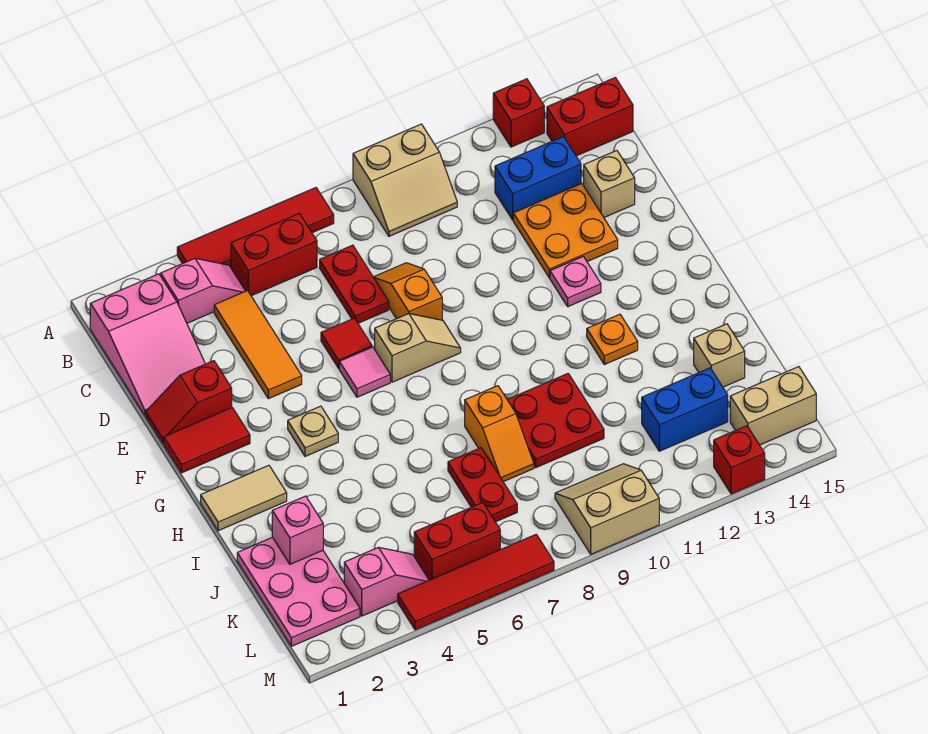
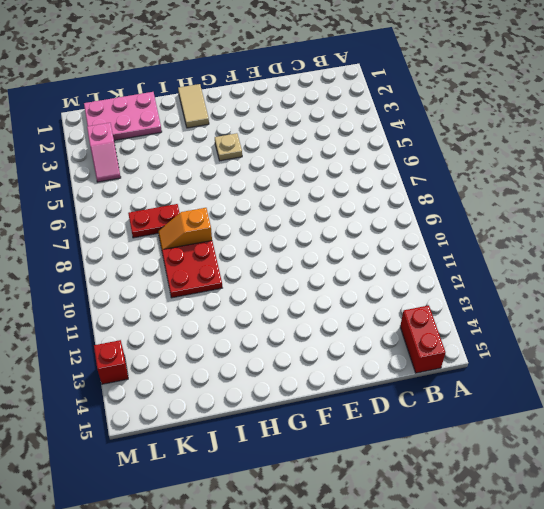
none -> red 1x4 tile [177,188,334,267]
none -> tan 2x2 slope [353,124,457,236]
none -> red 1x1 brick [493,79,544,147]
none -> pink 2x3 slope [90,274,205,415]

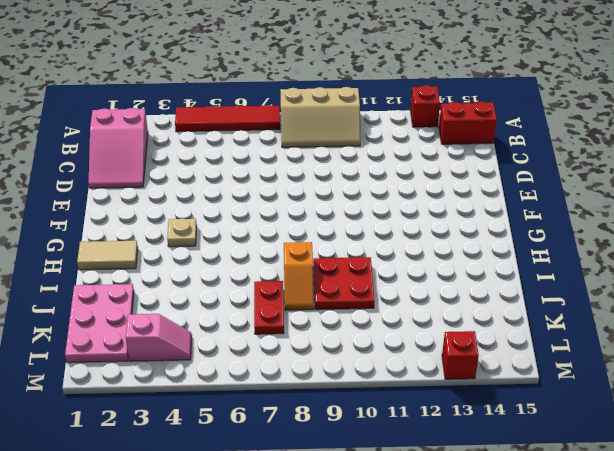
tan 2x3 slope [280,87,361,147] -> tan 2x2 slope [353,124,457,236]
none -> pink 1x2 slope [161,258,245,323]
none -> red 1x2 brick [231,214,317,296]
none -> orange 1x3 tile [214,291,302,399]
none -> red 1x2 plate [320,245,389,323]

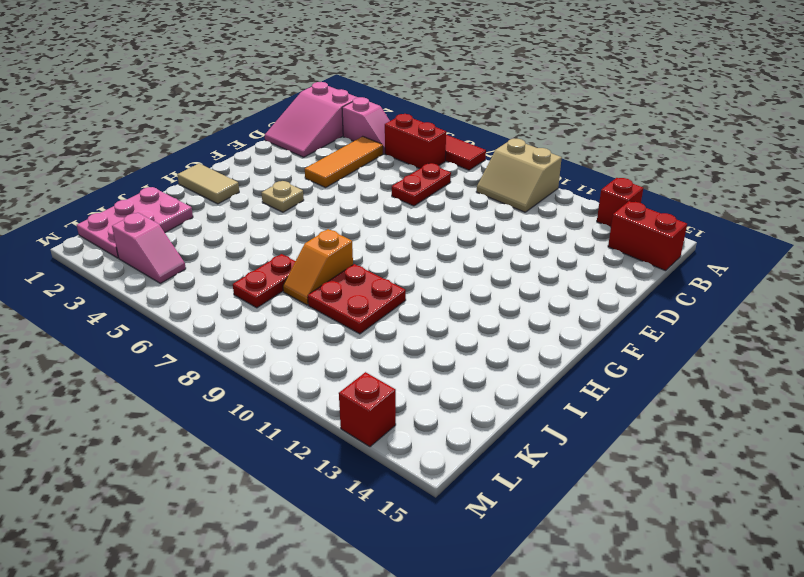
none -> blue 1x2 brick [495,137,581,220]
none -> orange 1x2 slope [374,263,442,320]
none -> orange 2x2 plate [513,184,618,278]
none -> tan 1x1 brick [584,151,635,217]

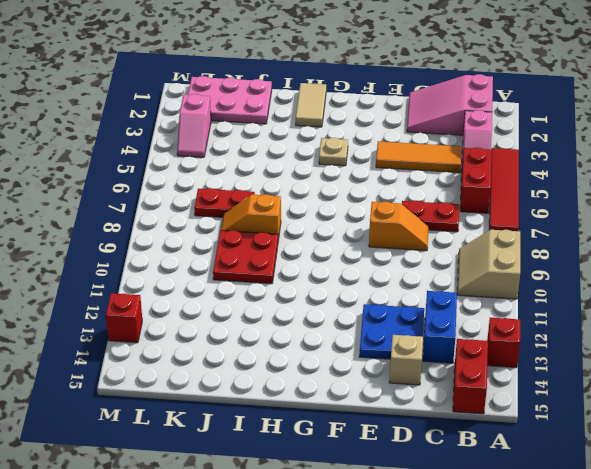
blue 2x2 plate [359,304,424,359] -> orange 2x2 plate [513,184,618,278]
none -> red 1x2 slope [146,361,232,444]
none -> red 1x1 tile [321,318,372,368]
none -> red 1x2 tile [164,408,250,473]
none -> pink 1x1 tile [339,347,390,397]

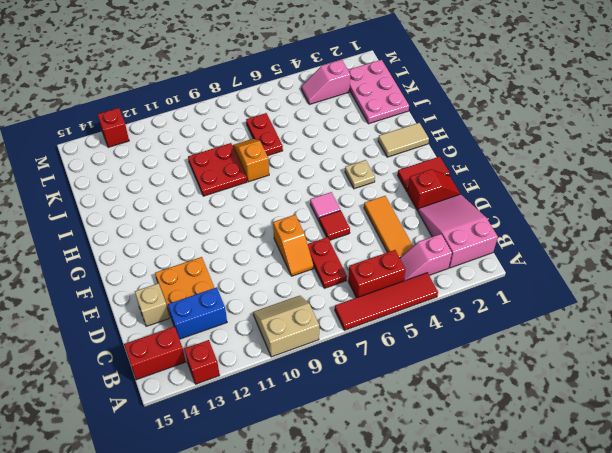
none -> tan 1x2 slope [375,314,461,382]
none -> pink 1x1 plate [550,256,601,307]
none -> orange 1x1 plate [587,314,638,364]
none -> tan 1x1 brick [694,324,745,387]

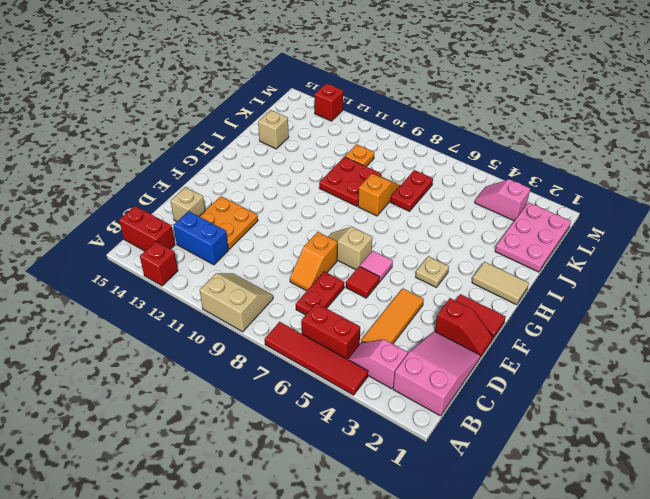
orange 1x1 plate [345,144,374,167] -> orange 1x1 plate moved to [587,314,638,364]
none -> pink 1x1 plate [550,256,601,307]
none -> blue 1x2 brick [642,368,728,451]
none -> red 1x2 brick [414,503,500,580]
none -> tan 2x2 slope [555,464,659,554]

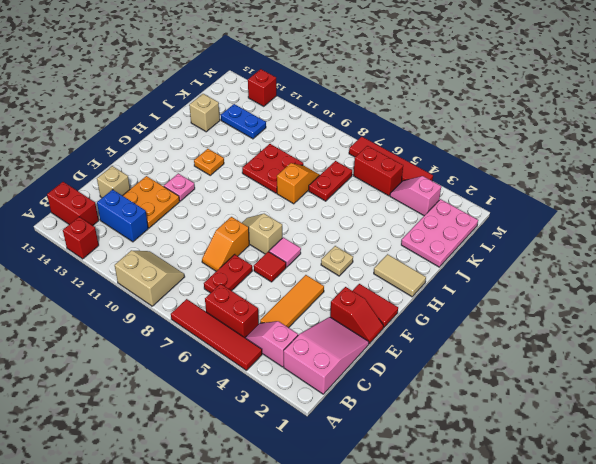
blue 1x2 plate [221,104,266,139] -> blue 1x2 brick [642,368,728,451]
none -> tan 2x2 slope [555,464,659,554]
none -> tan 1x2 brick [730,367,816,445]
none -> pink 1x1 brick [272,496,323,564]

